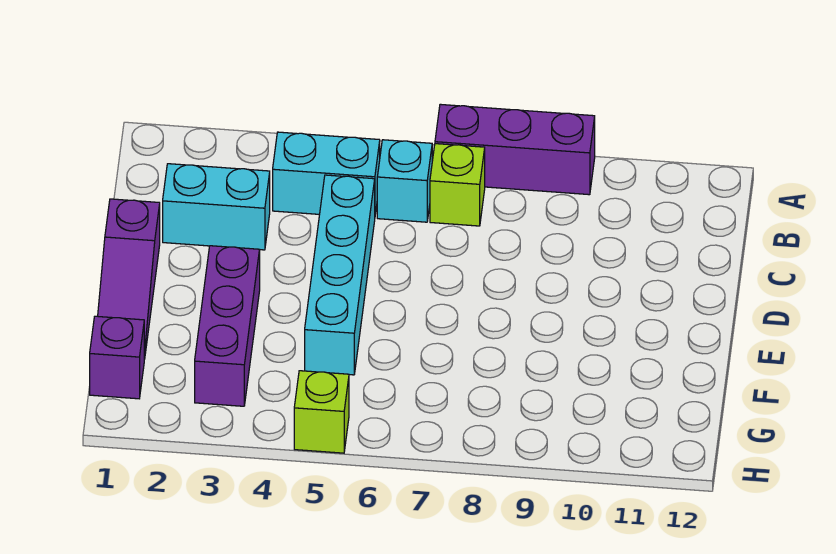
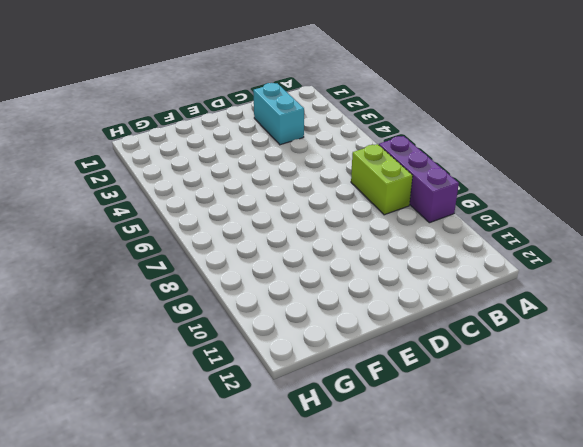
lime 1x2 brick [351,144,413,215] -> lime 1x1 brick [430,144,485,226]
none -> cyan 1x2 brick [273,132,380,214]
none -> cyan 1x1 brick [377,140,432,222]

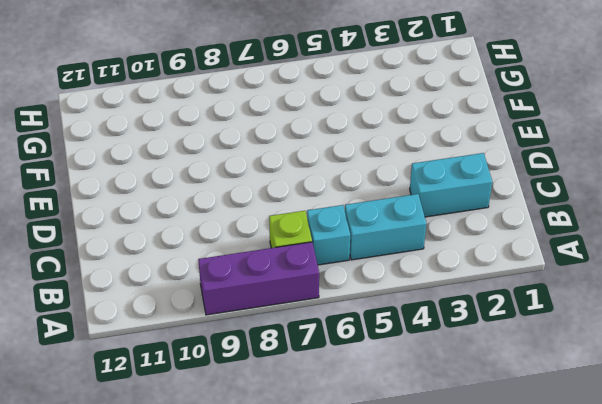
none -> cyan 1x4 brick [305,175,375,375]
none -> purple 1x3 slope [98,199,160,359]

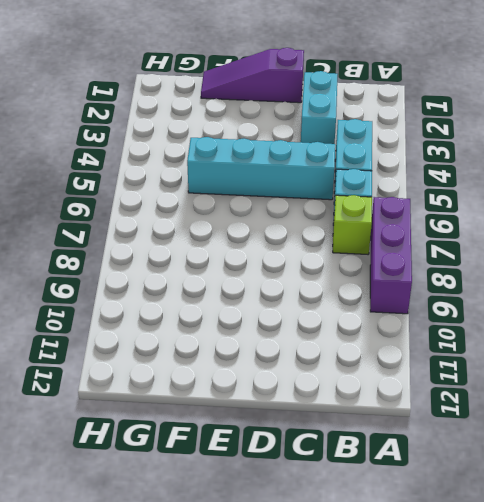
none -> purple 1x3 brick [195,246,260,406]
none -> purple 1x1 brick [90,316,144,399]

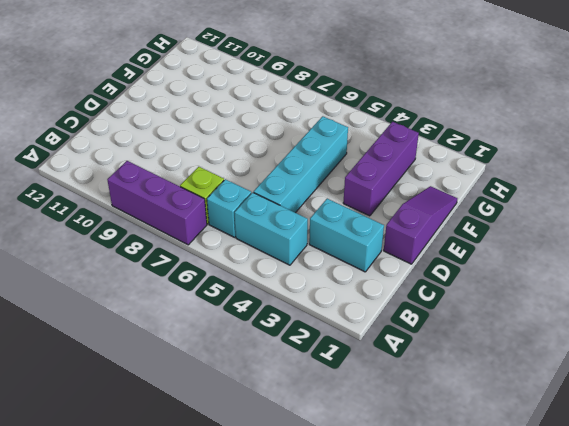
none -> purple 1x1 brick [90,316,144,399]
none -> lime 1x1 brick [294,371,349,453]

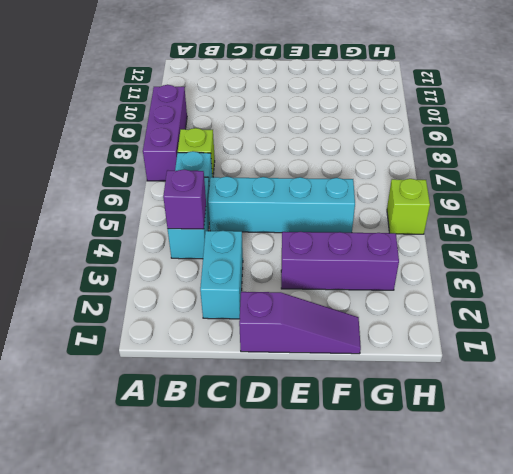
purple 1x1 brick [163,169,206,229] -> purple 1x1 brick moved to [90,316,144,399]

